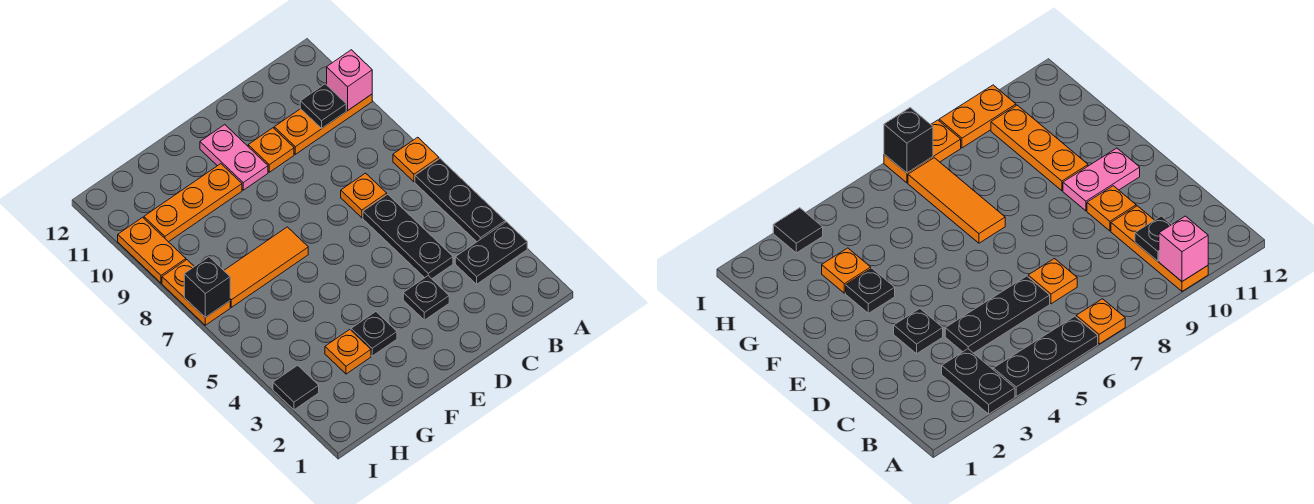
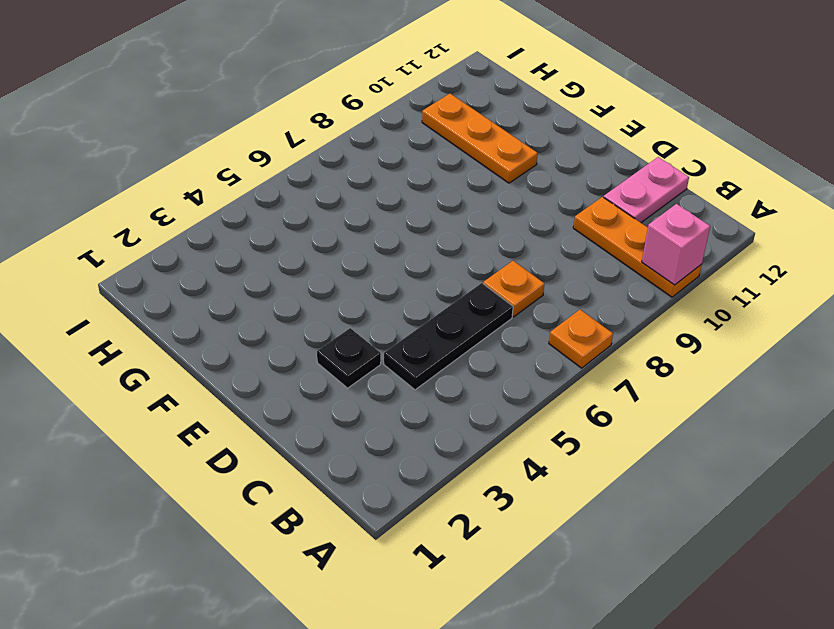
pink 1x2 plate [604,157,689,223] -> pink 1x2 plate moved to [200,125,268,190]
none -> black 1x2 plate [455,222,527,284]
none -> black 1x3 plate [415,159,505,242]
none -> orange 1x1 plate [248,128,294,172]

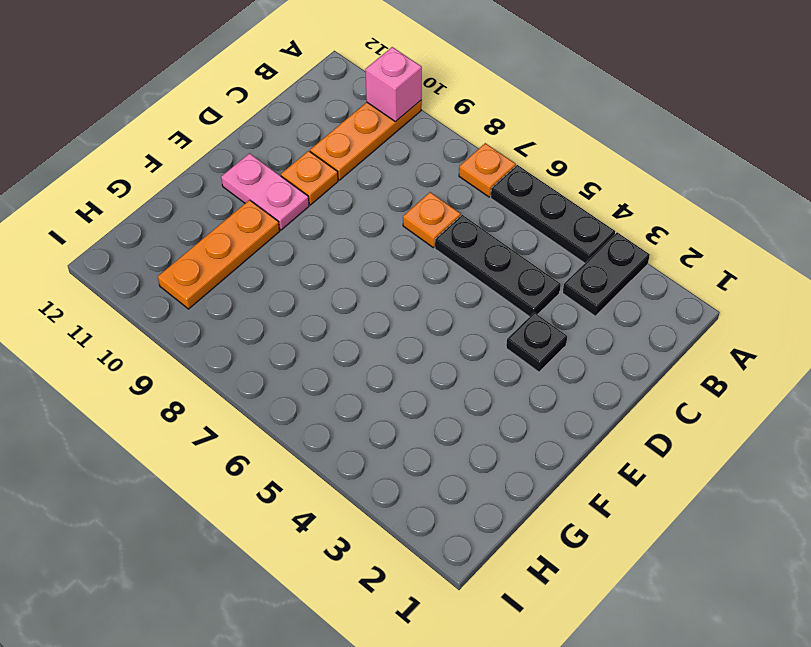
none -> black 1x1 plate [351,312,397,356]
none -> orange 1x3 tile [224,227,308,307]
none -> orange 1x1 plate [325,330,371,374]

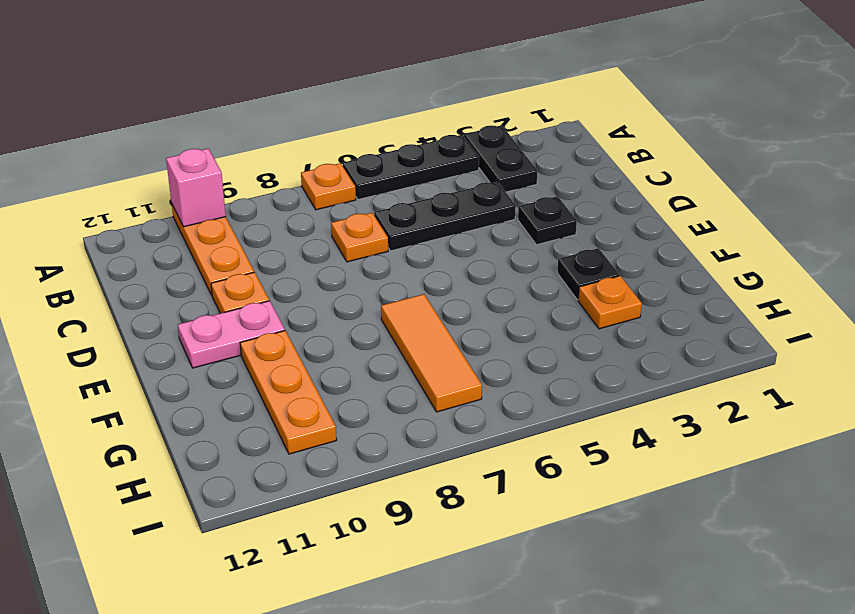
none -> black 1x1 tile [273,365,319,410]
none -> orange 1x2 plate [162,260,230,325]
none -> orange 1x2 plate [118,217,186,283]

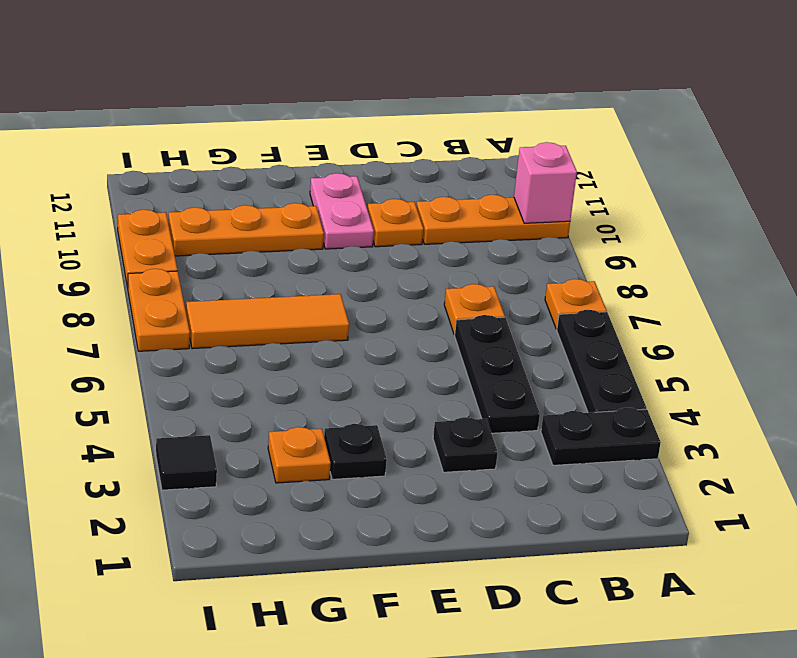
none -> black 1x1 plate [300,84,346,128]
none -> black 1x1 brick [184,257,230,317]

